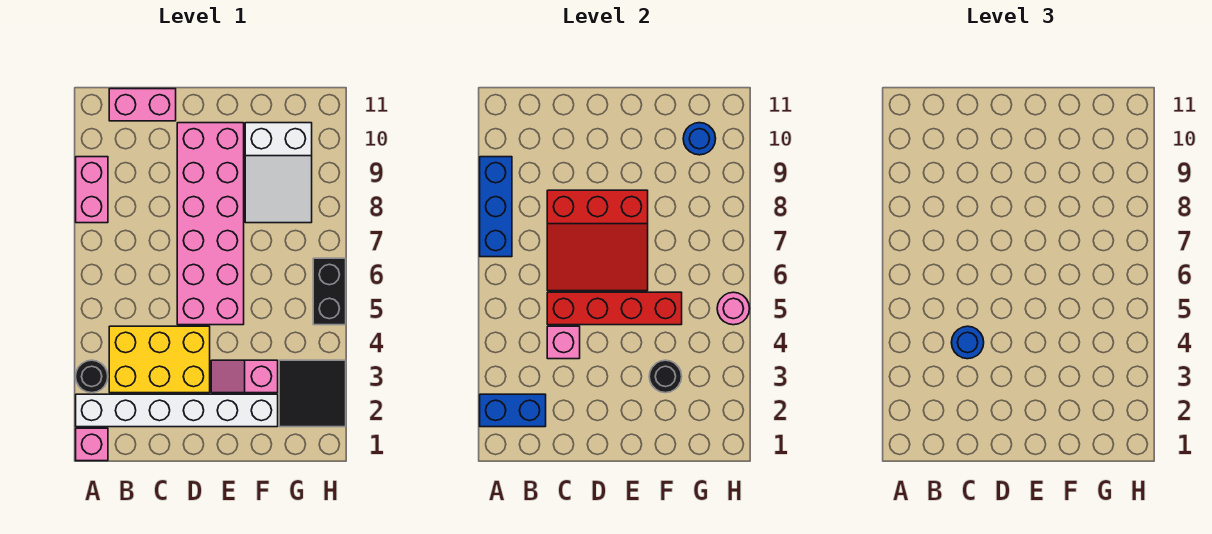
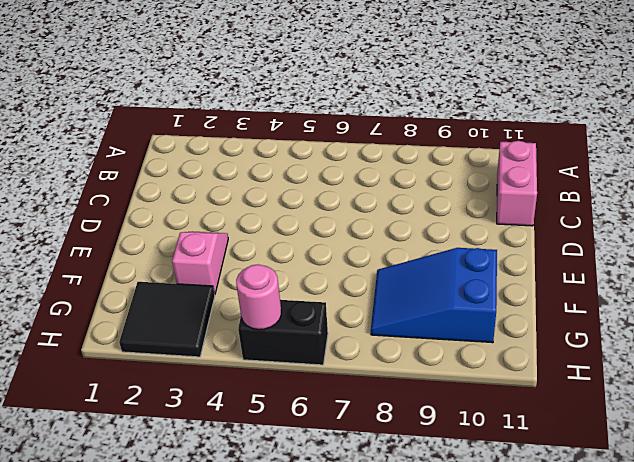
blue 2x3 slope [371,248,497,343] -> white 2x3 slope [245,123,312,223]
none -> pink 1x1 brick [76,428,108,461]
none -> white 1x6 brick [76,394,278,427]
none -> black 1x1 round brick [76,360,108,393]

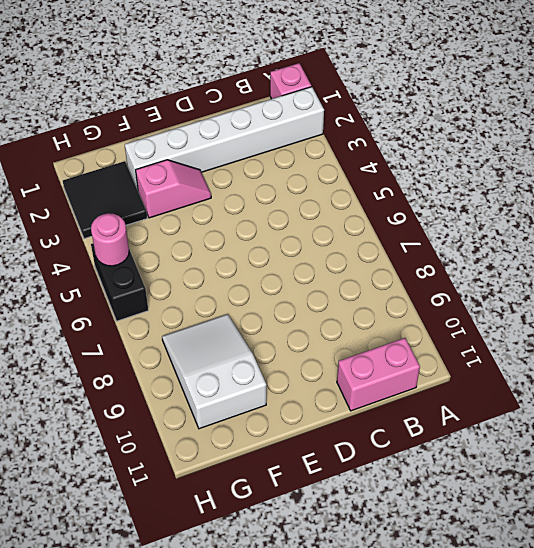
none -> black 1x1 round brick [76,360,108,393]
none -> pink 1x2 brick [76,157,108,223]
none -> yellow 2x3 brick [109,326,210,393]

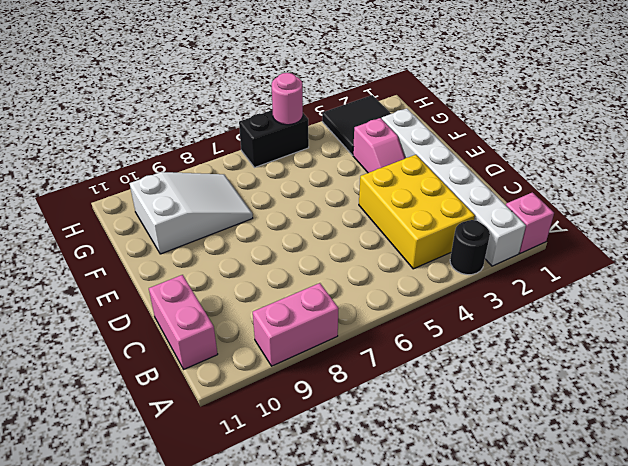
none -> pink 2x6 brick [177,123,244,325]
none -> blue 1x2 brick [480,394,546,427]
none -> blue 1x3 brick [480,157,512,257]

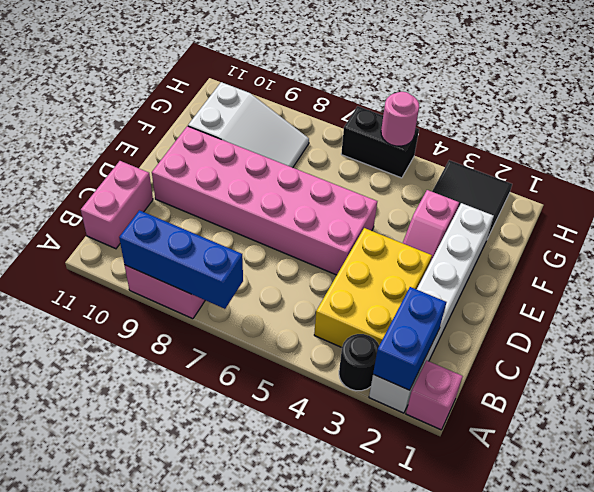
none -> pink 1x1 brick [547,326,580,359]
none -> red 1x4 brick [547,292,682,325]
none -> red 3x3 slope [547,190,648,291]

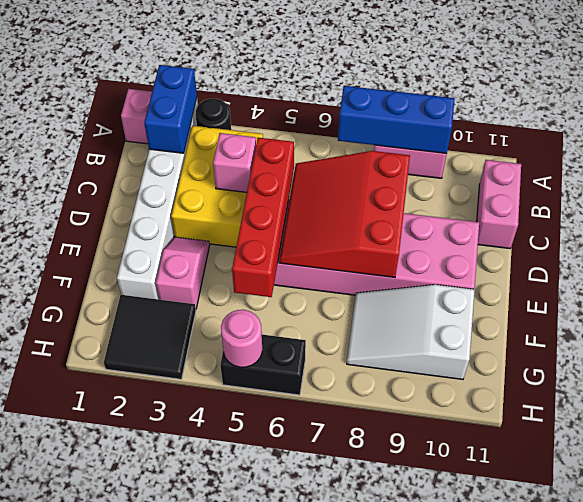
none -> black 1x1 round brick [649,360,682,393]
none -> blue 1x1 round brick [683,123,716,155]
none -> blue 1x1 round brick [951,326,984,359]

